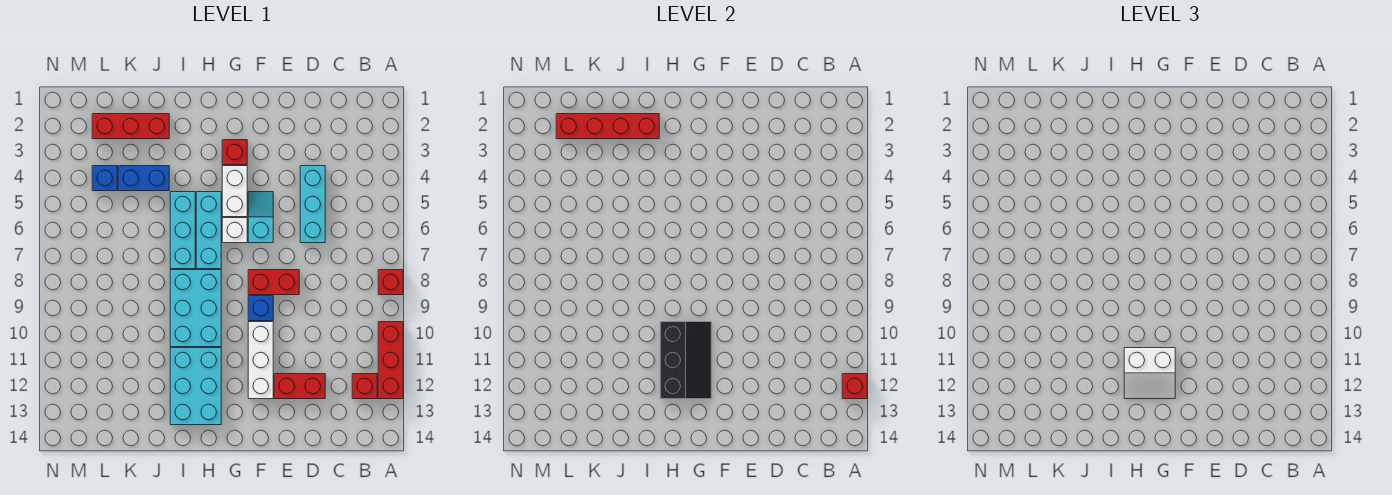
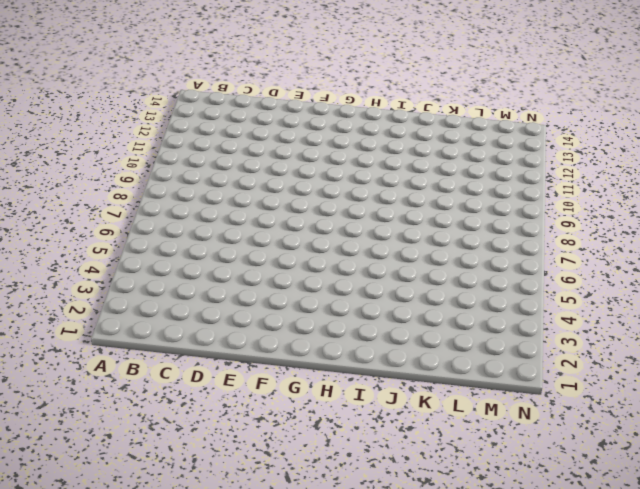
none -> red 1x1 brick [378,270,403,295]
none -> red 1x3 brick [378,322,403,399]
none -> red 1x1 brick [352,374,377,399]

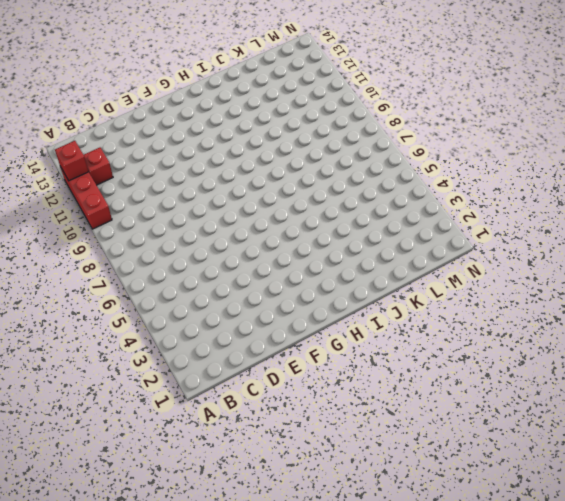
none -> red 1x1 brick [378,270,403,295]
none -> cyan 1x3 brick [300,166,325,243]
none -> red 1x2 brick [274,374,325,399]

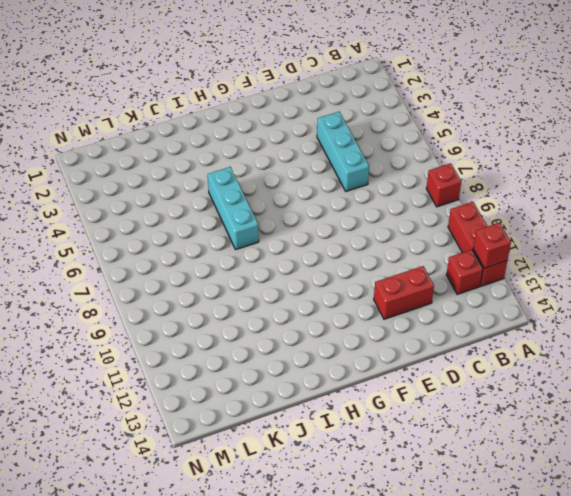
none -> red 1x2 brick [248,270,299,295]
none -> cyan 1x2 slope [248,192,273,243]
none -> blue 1x1 brick [248,296,273,321]

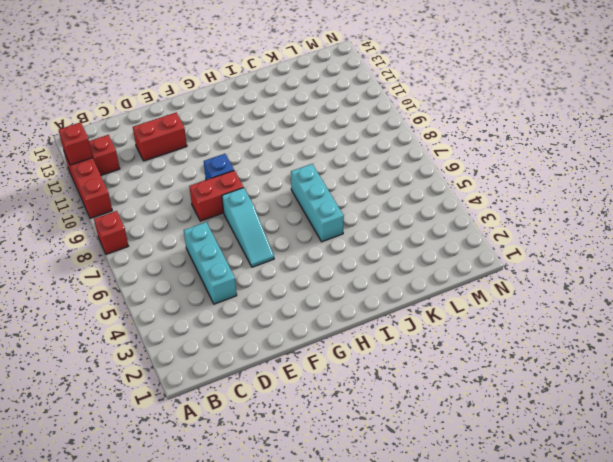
cyan 1x3 slope [222,188,274,267] -> cyan 1x2 slope [248,192,273,243]
none -> white 1x3 brick [248,322,273,399]
none -> red 1x1 brick [222,140,247,165]
none -> white 1x2 brick [222,166,247,217]

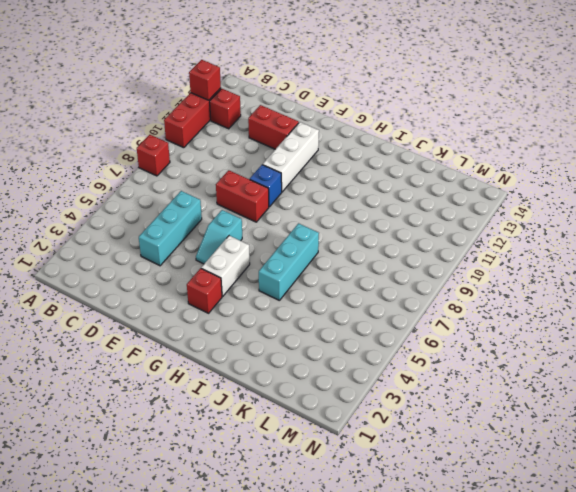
none -> white 1x1 brick [222,218,247,243]
none -> cyan 1x3 brick [196,192,221,269]
none -> cyan 2x3 brick [170,270,221,347]

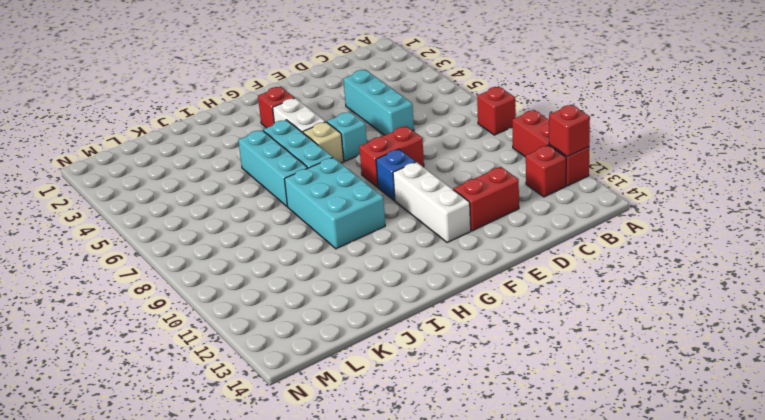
tan 1x1 brick [303,122,344,163] -> white 1x1 brick [222,218,247,243]
none -> cyan 2x3 brick [170,348,221,425]
none -> red 1x3 brick [92,114,169,139]
none -> blue 1x2 brick [118,166,169,191]

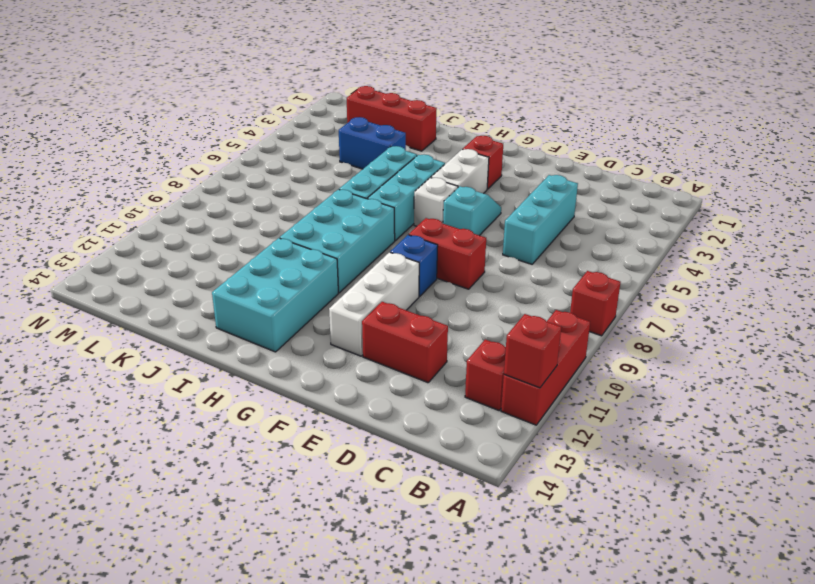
none -> blue 1x1 brick [92,166,117,191]
none -> black 2x3 slope [660,322,711,399]
none -> red 1x4 brick [556,114,659,139]

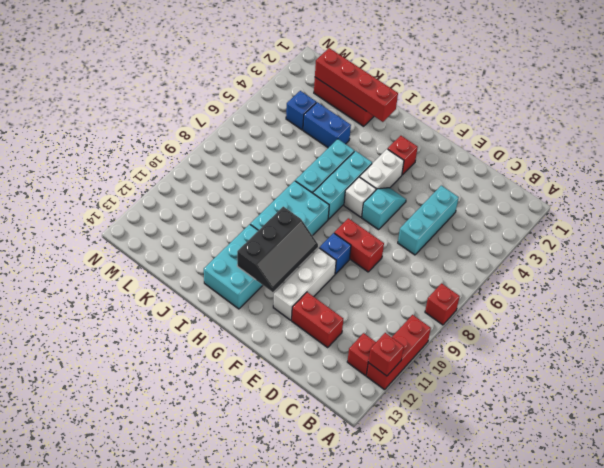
none -> white 2x2 slope [1124,348,1175,399]

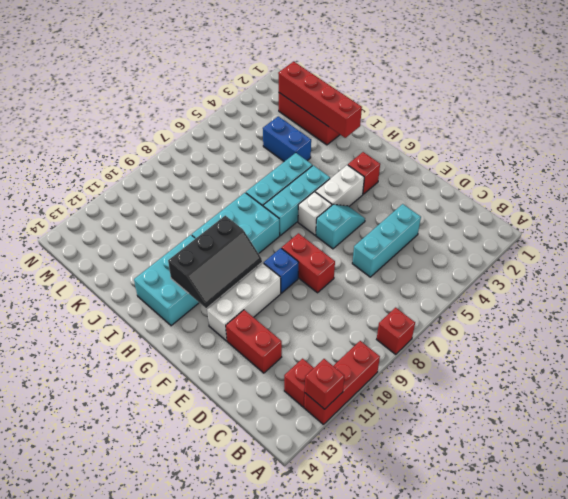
none -> blue 1x1 brick [92,166,117,191]
none -> white 2x2 slope [1124,348,1175,399]

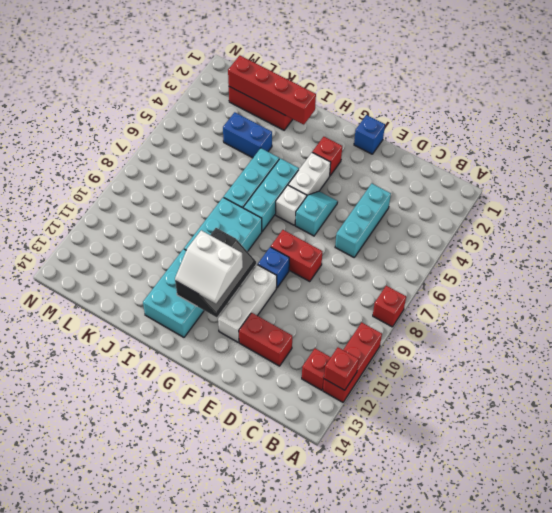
blue 1x1 brick [354,115,385,154] -> blue 1x1 brick moved to [92,166,117,191]

